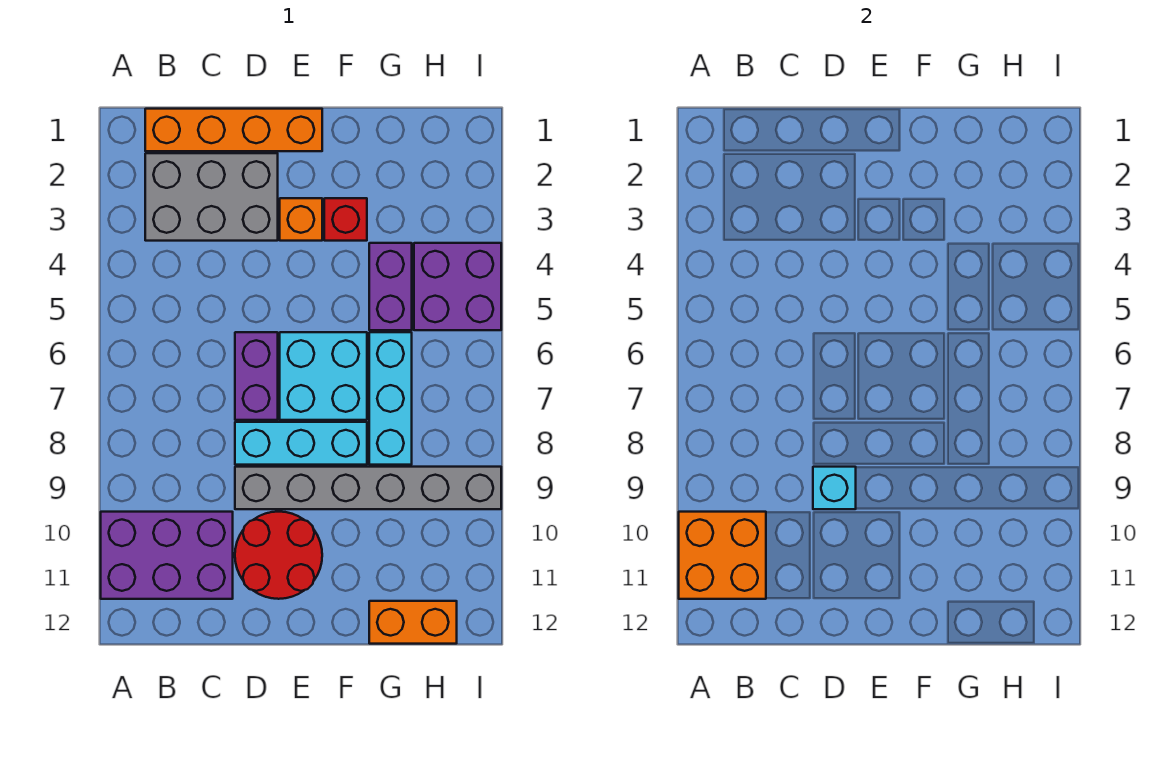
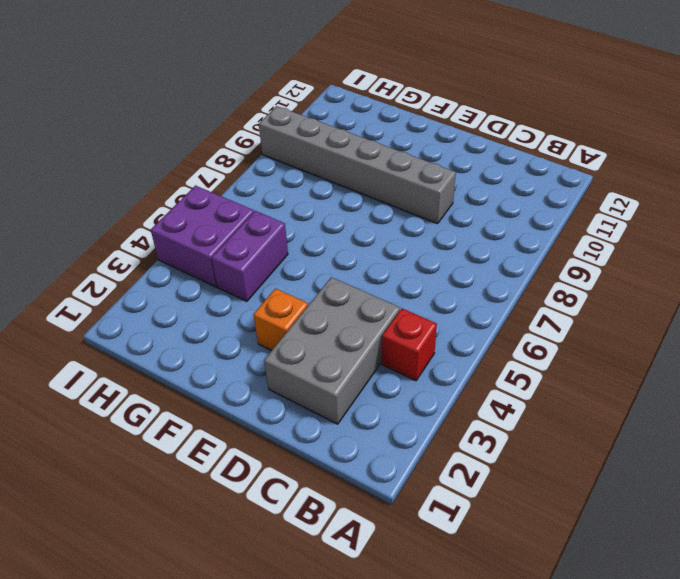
red 1x1 brick [382,308,437,381] -> red 1x1 brick moved to [324,198,367,241]
grey 2x3 brick [264,277,400,424] -> grey 2x3 brick turned to [145,153,278,241]
none -> purple 2x3 brick [101,512,233,599]
none -> orange 1x4 brick [145,109,322,151]
none -> purple 1x2 brick [235,332,278,420]

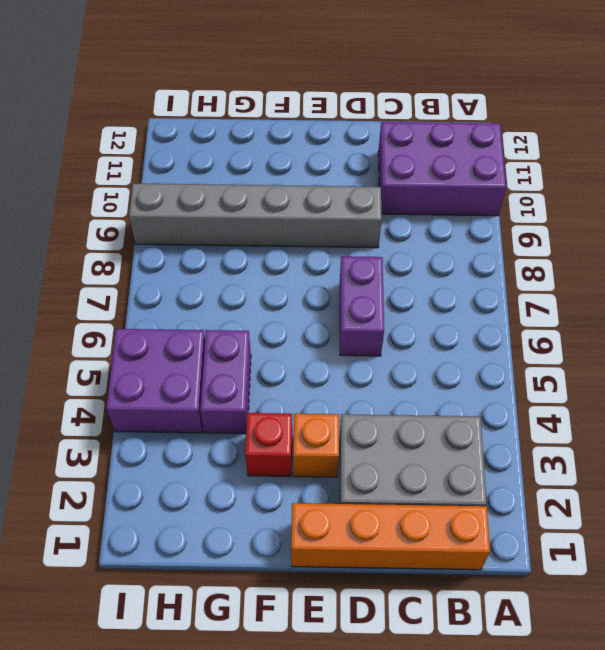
none -> cyan 1x3 brick [235,422,367,465]
none -> red 2x2 round brick [235,512,322,599]
none -> cyan 2x2 brick [280,332,367,420]

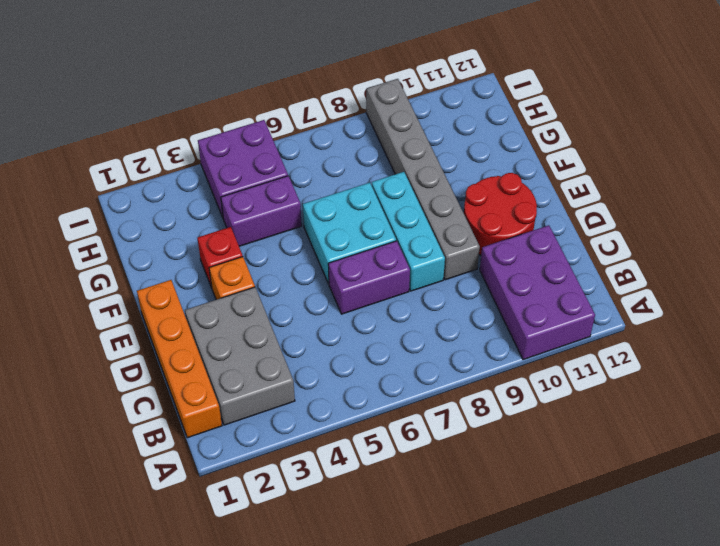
none -> cyan 1x3 brick [369,332,412,465]
none -> orange 1x2 brick [369,601,457,644]
none -> orange 2x2 brick [679,512,766,599]

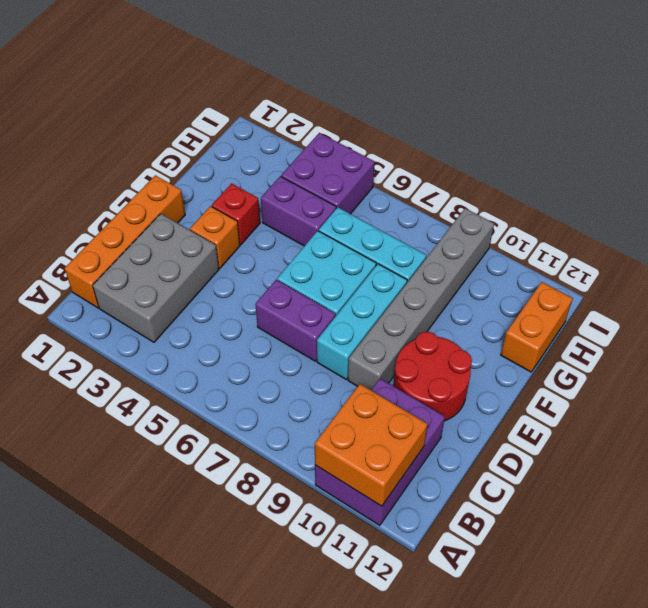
none -> cyan 1x1 brick [813,467,856,509]

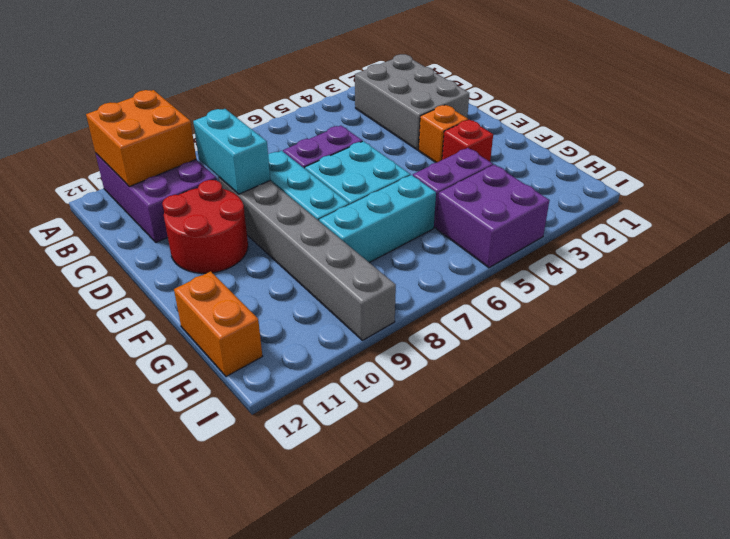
cyan 1x2 brick [193,109,270,194] -> cyan 1x1 brick [813,467,856,509]
none -> orange 1x4 brick [145,109,322,151]

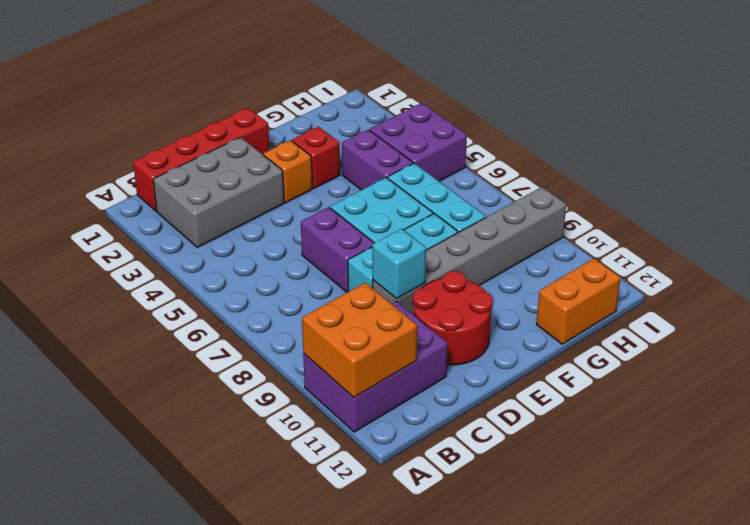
red 1x4 brick [133,108,270,211] -> orange 1x4 brick [145,109,322,151]

